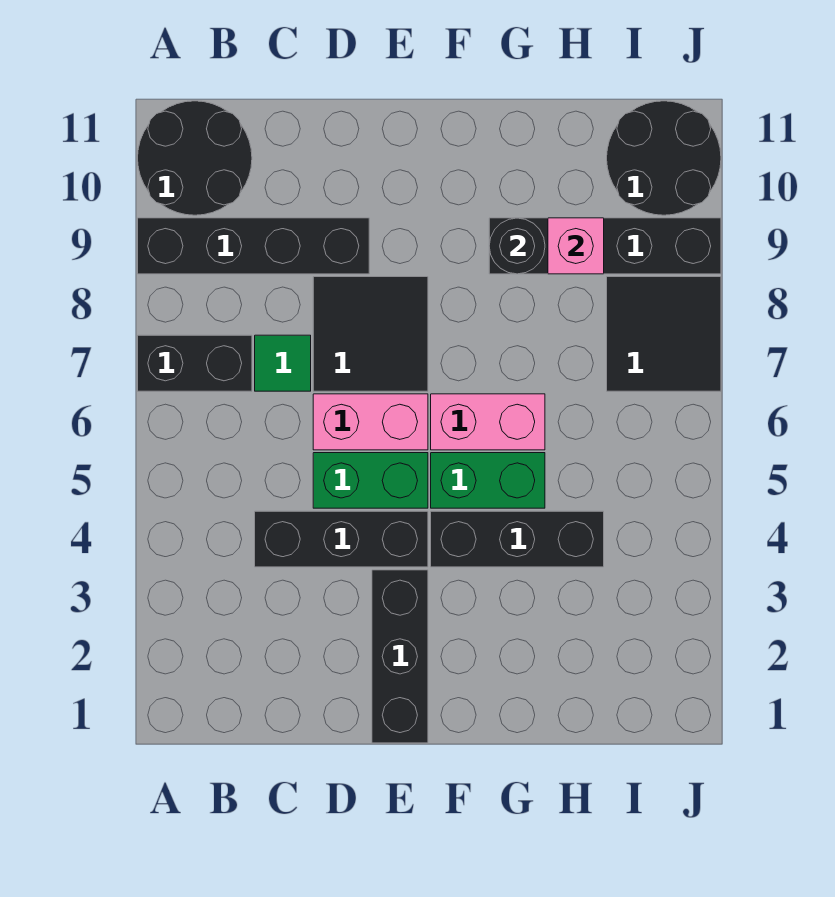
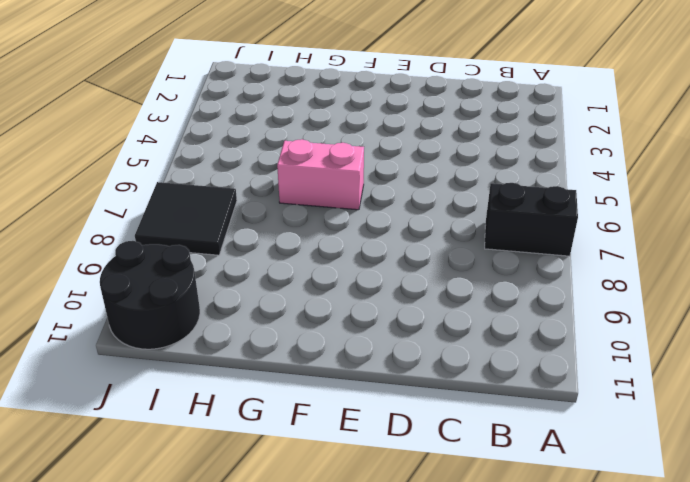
none -> black 1x4 brick [138,218,369,274]
none -> black 2x2 round brick [138,101,252,215]
none -> black 1x3 brick [255,511,428,567]

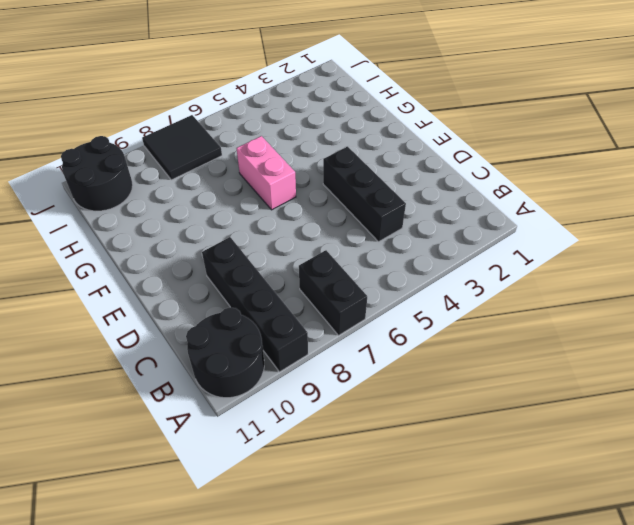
none -> green 1x1 tile [255,335,311,391]
none -> green 1x2 brick [313,453,428,508]
none -> pink 1x2 brick [313,394,428,450]

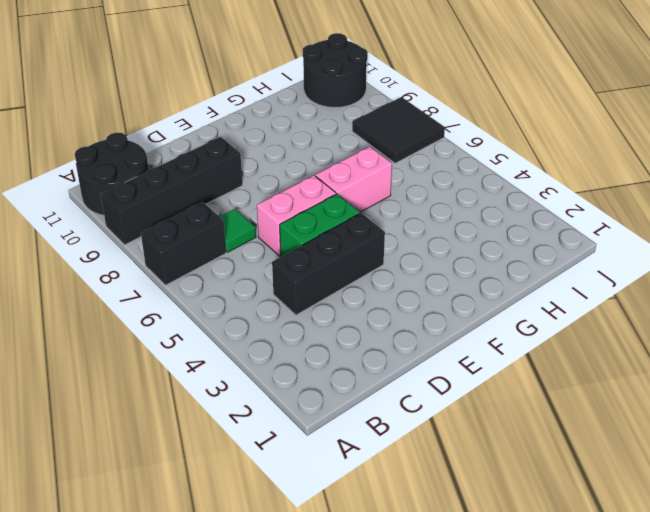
none -> black 2x2 tile [313,277,428,391]
none -> black 1x3 brick [372,570,428,743]
none -> black 1x3 brick [431,511,604,567]

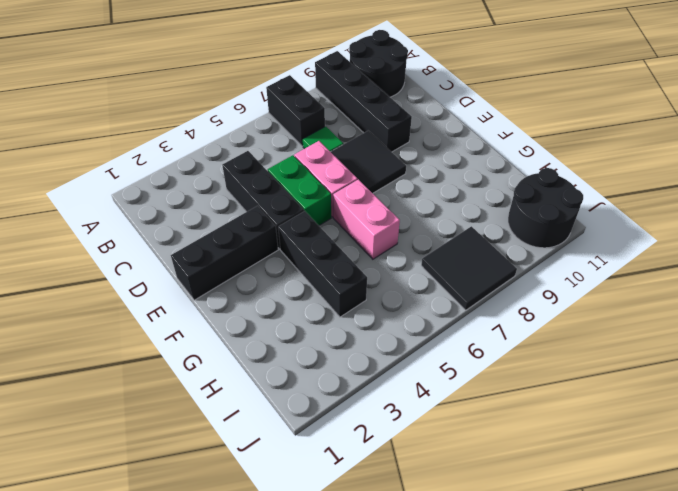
none -> green 1x2 brick [431,453,545,508]
none -> black 1x4 brick [489,218,721,274]
none -> black 1x1 round brick [489,218,545,274]

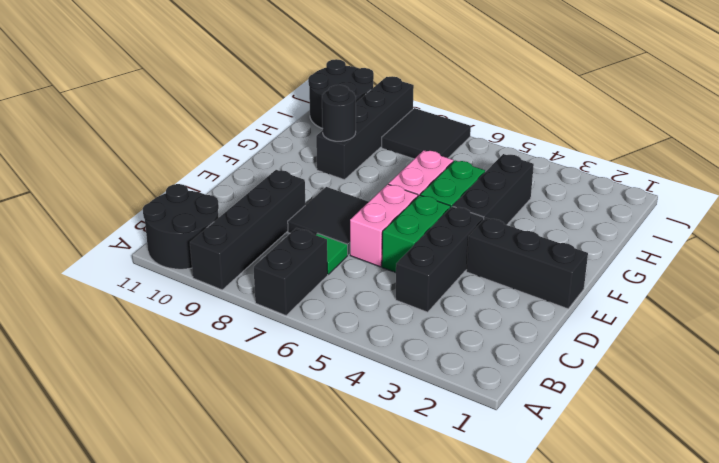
none -> pink 1x1 brick [548,218,604,274]

